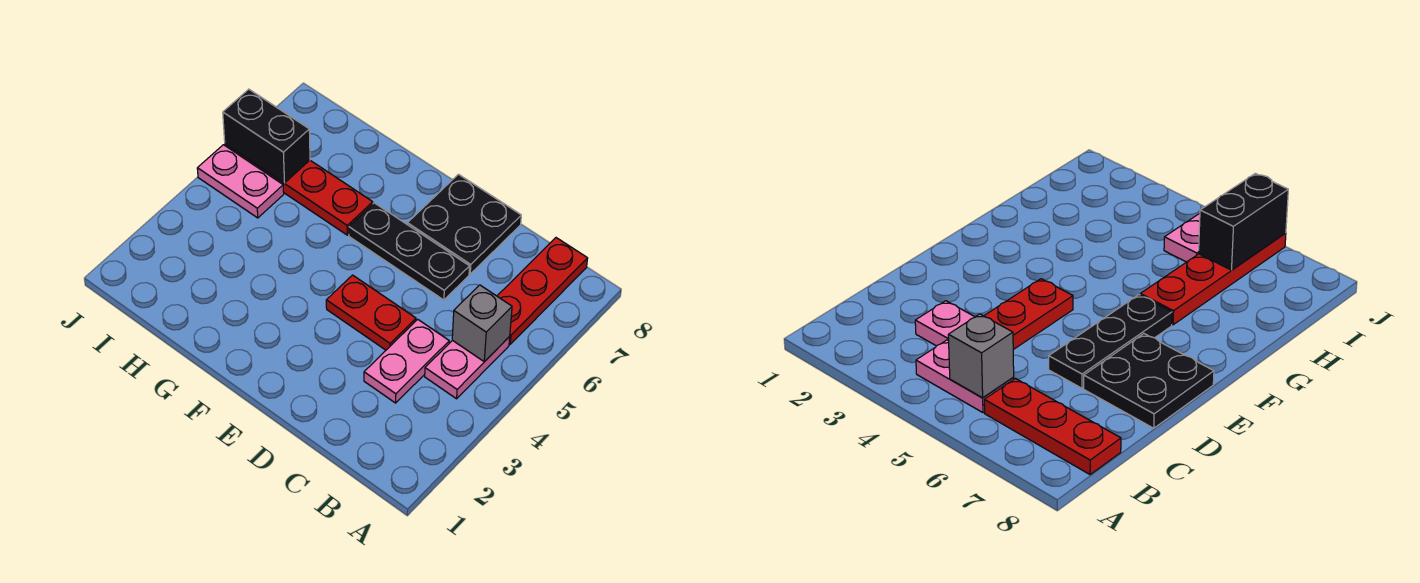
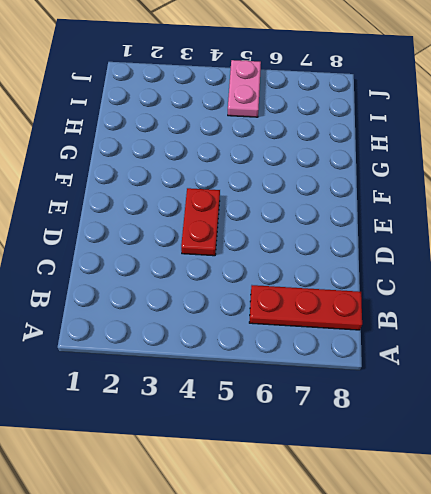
none -> pink 1x2 plate [425,337,510,399]
none -> pink 1x2 plate [364,319,449,403]

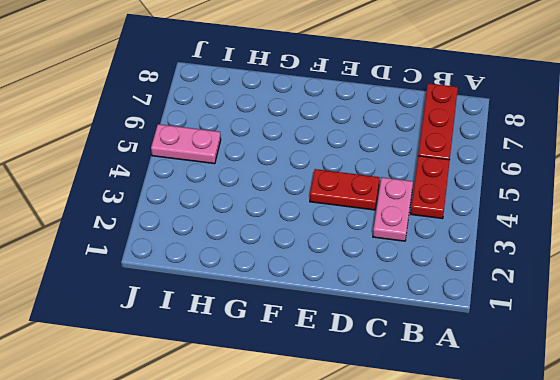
red 1x2 plate [411,156,450,219] -> pink 1x2 plate [425,337,510,399]
none -> black 1x3 plate [349,203,470,300]
none -> black 2x2 plate [407,174,521,274]

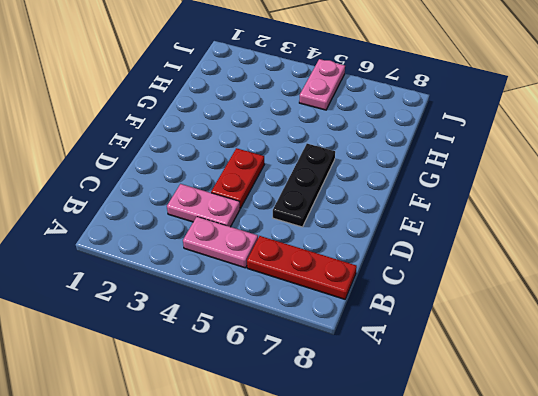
none -> black 2x2 plate [407,174,521,274]
none -> red 1x4 plate [225,144,373,235]

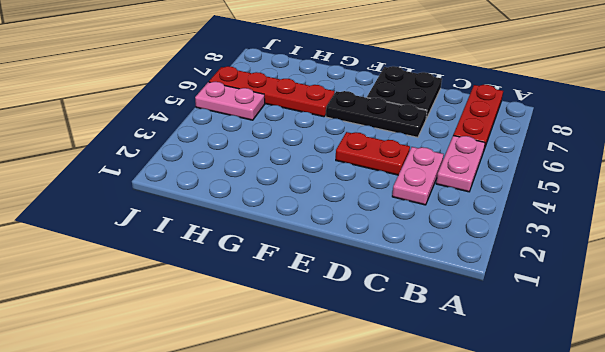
none -> grey 1x1 brick [452,285,512,362]
none -> black 1x2 brick [223,89,310,183]

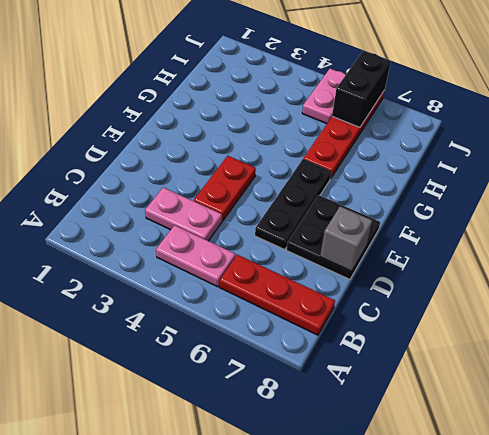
grey 1x1 brick [320,206,372,271] -> grey 1x1 brick moved to [452,285,512,362]

